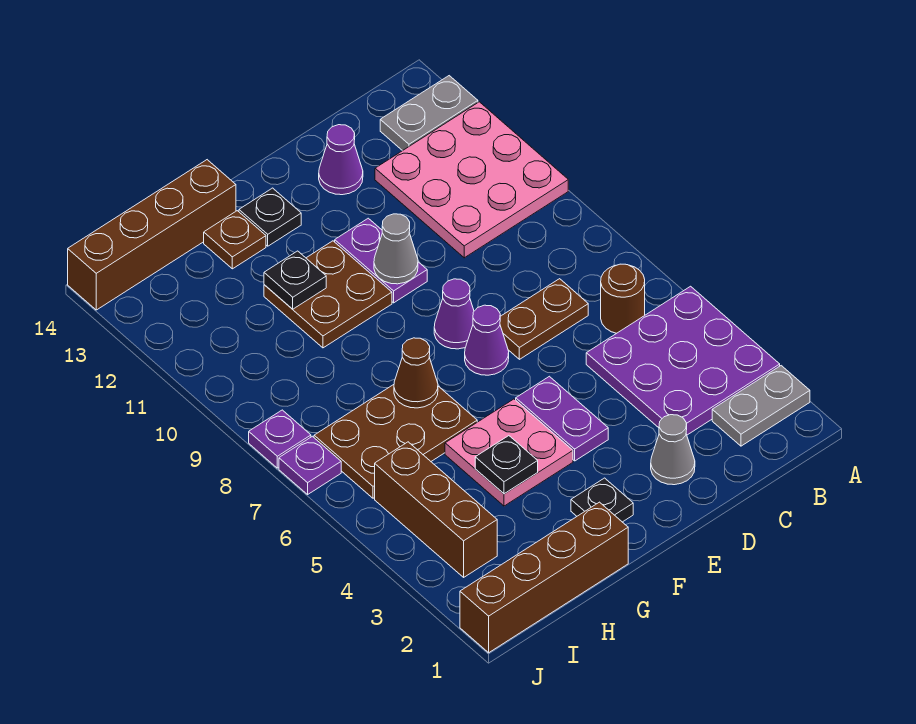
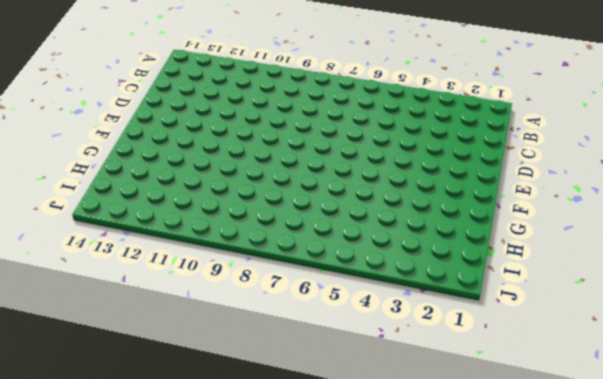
none -> grey 1x2 plate [712,366,810,446]
none -> purple 3x3 plate [586,286,780,435]
none -> pink 3x3 plate [375,102,568,258]

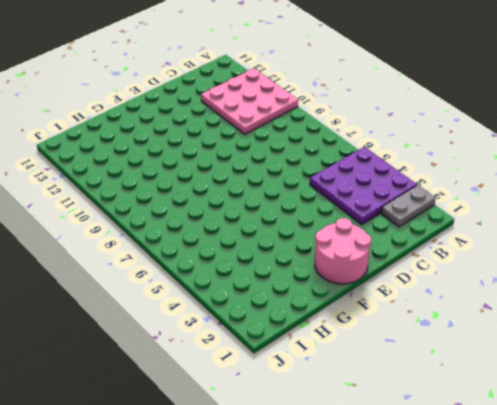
pink 2x2 round brick [315,218,371,284] -> black 1x1 plate [571,478,633,522]
none -> grey 1x2 plate [380,76,478,151]
none -> brown 1x1 round brick [601,264,645,333]
none -> brown 1x2 plate [500,279,588,359]

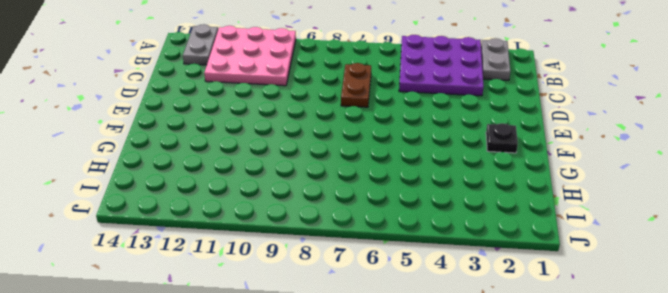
none -> brown 1x1 round brick [601,264,645,333]
none -> grey 1x1 cone [651,415,695,485]
none -> purple 1x1 cone [319,125,363,195]

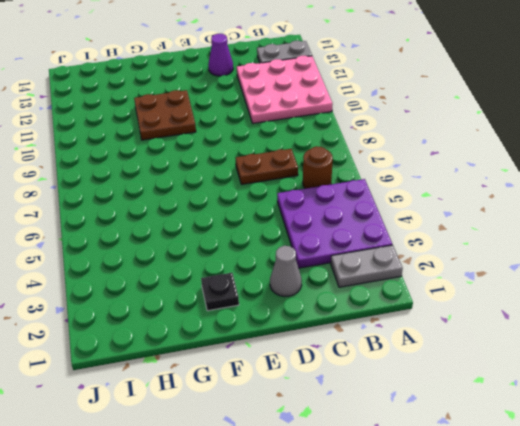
none -> purple 1x2 plate [516,376,608,461]
none -> purple 1x1 cone [465,305,509,375]
none -> purple 1x1 cone [434,279,474,349]

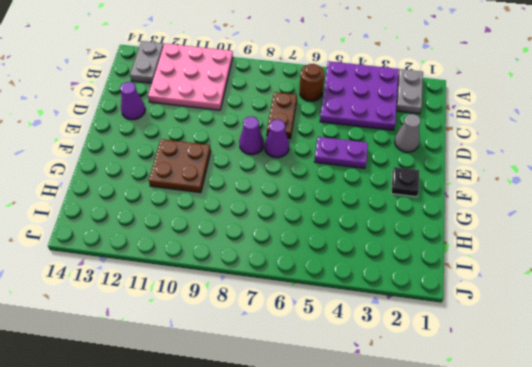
none -> purple 1x2 plate [335,218,427,303]
none -> pink 2x2 plate [445,399,573,506]
none -> black 1x1 plate [239,188,301,246]

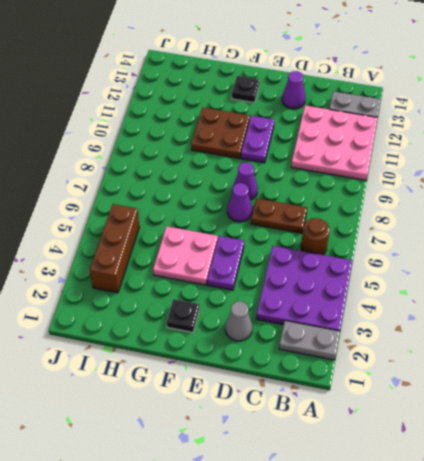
none -> brown 1x4 brick [460,502,628,653]
none -> brown 2x3 plate [314,385,477,498]
none -> brown 1x1 plate [204,211,266,269]

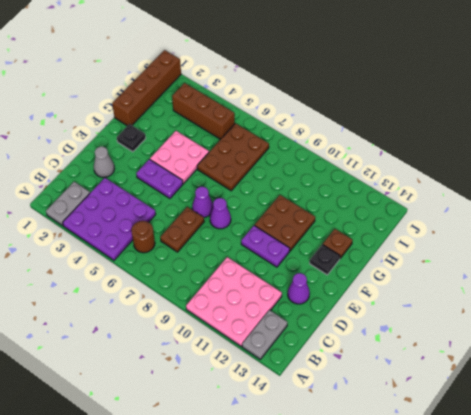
none -> brown 1x4 brick [68,160,236,310]
none -> purple 1x1 plate [279,436,341,494]
none -> purple 1x1 plate [249,410,311,468]

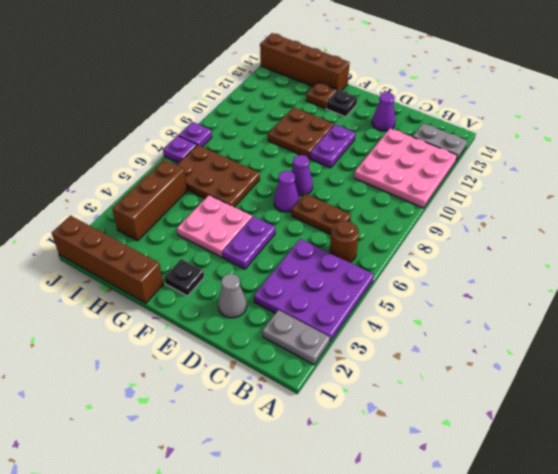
none -> grey 1x1 cone [374,214,418,284]
none -> black 1x1 plate [475,436,538,494]
none -> brown 1x1 cone [394,338,438,408]

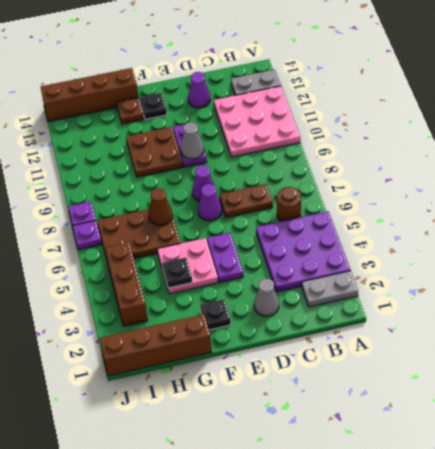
none -> black 1x1 plate [264,251,326,309]

